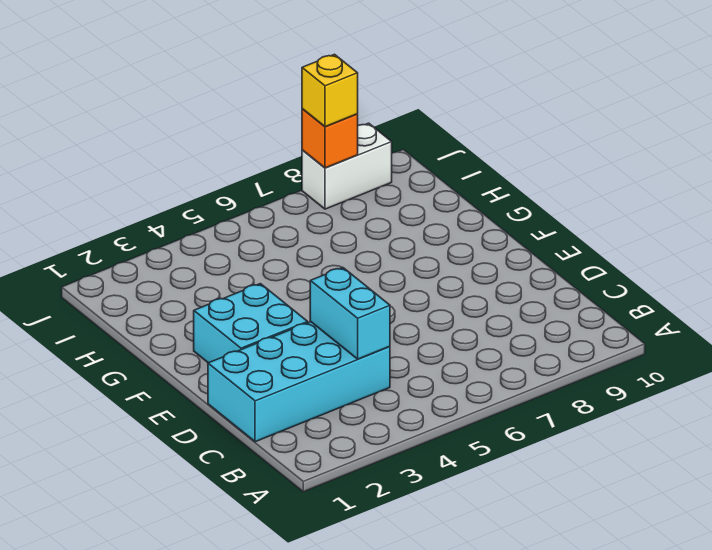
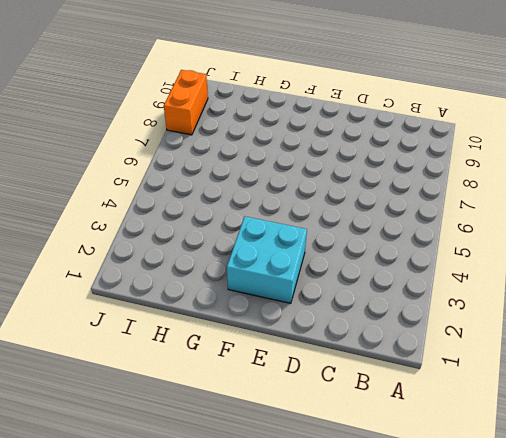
orange 1x2 brick [164,70,208,135] -> white 1x2 brick [302,123,392,209]
none -> cyan 2x4 brick [208,322,390,442]
none -> cyan 1x2 brick [310,268,390,359]

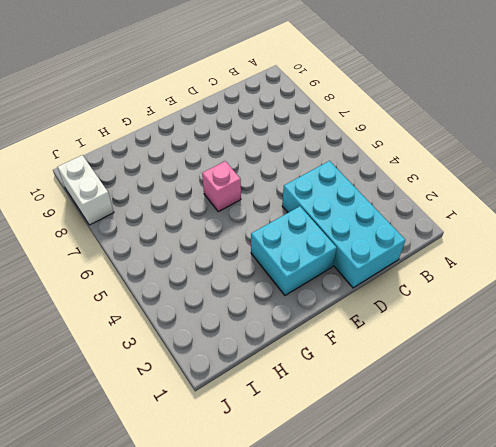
pink 1x1 brick [202,161,241,212] -> none
none -> cyan 1x2 brick [310,268,390,359]
none -> orange 1x1 brick [302,109,358,168]

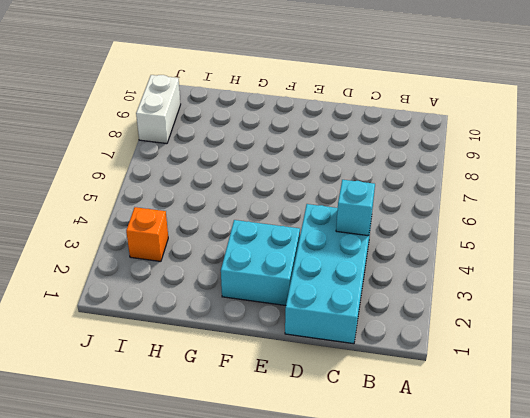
cyan 1x1 brick [336,180,375,236] -> cyan 1x2 brick [310,268,390,359]
orange 1x1 brick [126,207,168,261] -> orange 1x1 brick moved to [302,109,358,168]
none -> yellow 1x1 brick [302,54,358,127]

